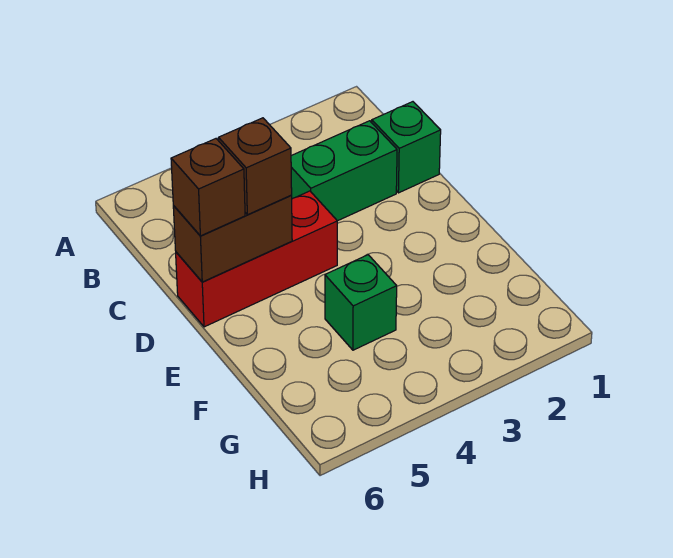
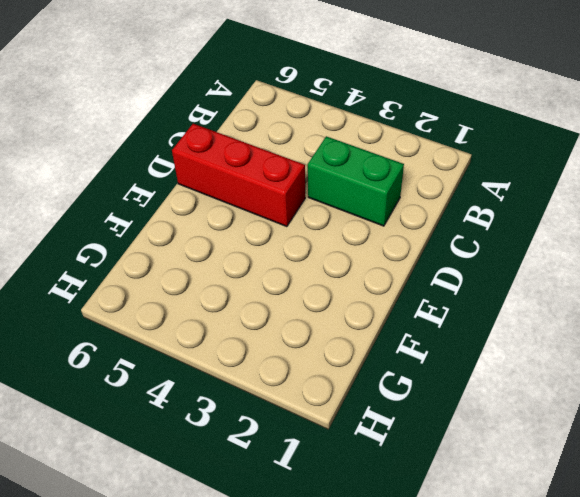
none -> green 1x1 brick [371,102,441,193]
none -> green 1x1 brick [325,255,397,350]

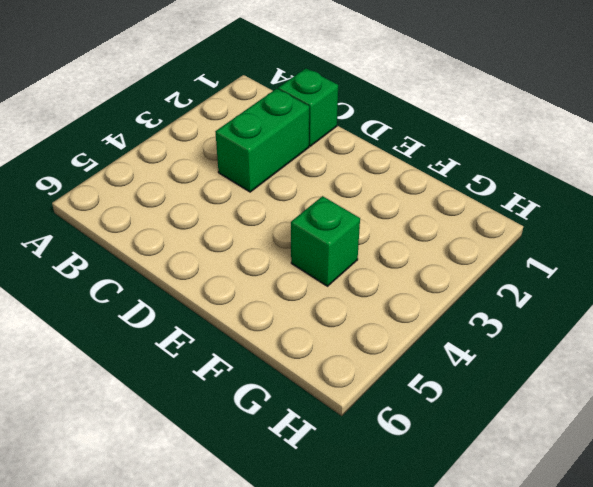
none -> red 1x3 brick [176,191,337,327]
none -> brown 1x2 brick [173,195,292,282]

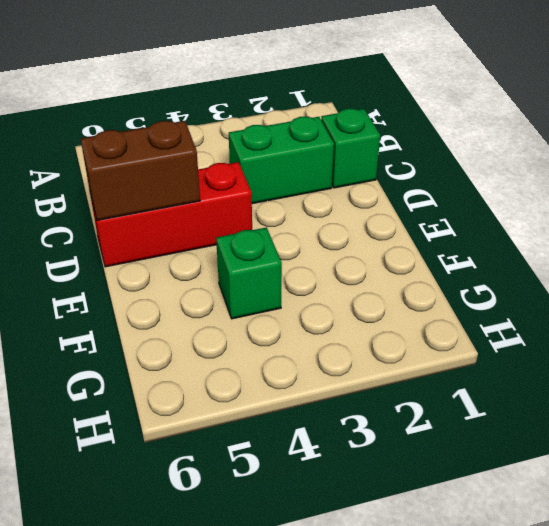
none -> brown 1x1 brick [219,118,292,215]
none -> brown 1x1 brick [171,139,245,236]

